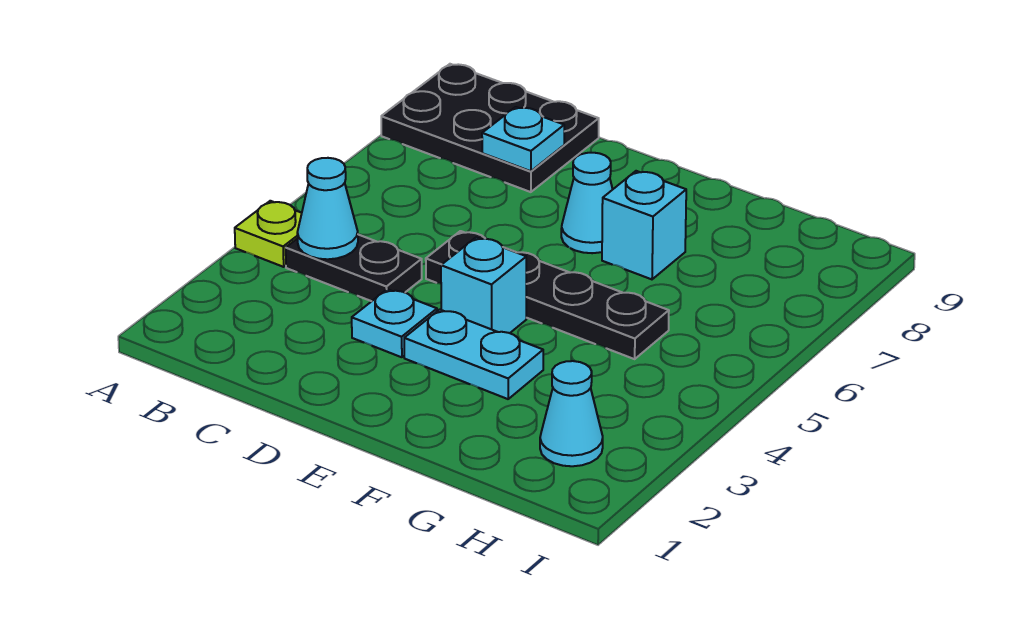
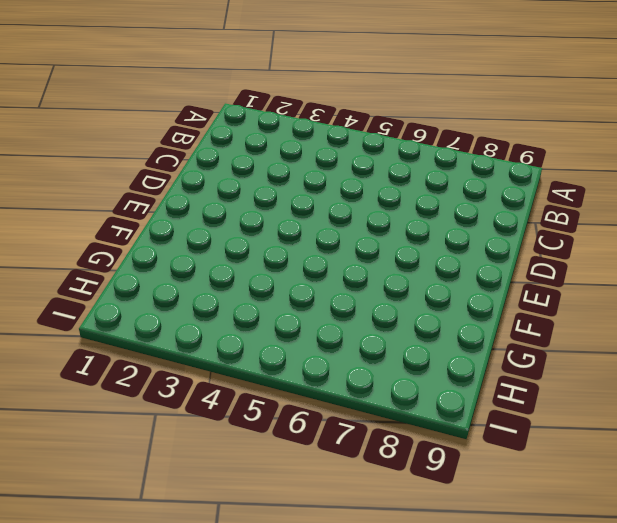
none -> lime 1x1 plate [235,201,302,267]
none -> black 2x3 plate [381,64,599,192]
none -> black 1x2 plate [286,234,422,301]

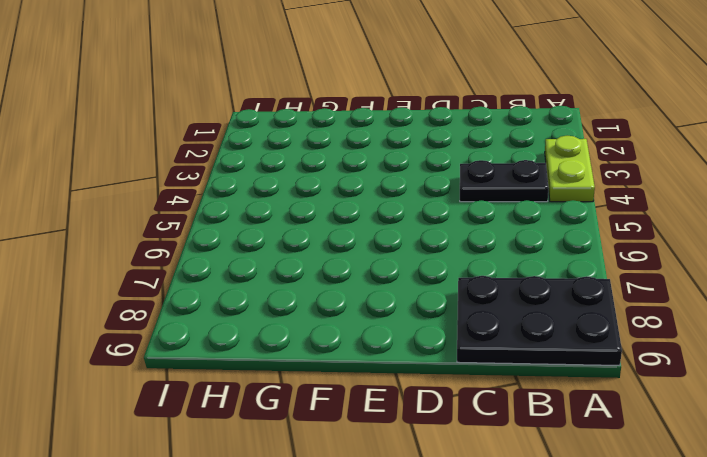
lime 1x2 plate [545,136,595,202] -> lime 1x1 plate [235,201,302,267]
none -> cyan 1x1 plate [352,289,437,357]
none -> black 1x4 plate [426,231,669,359]
none -> cyan 1x2 plate [404,309,543,399]

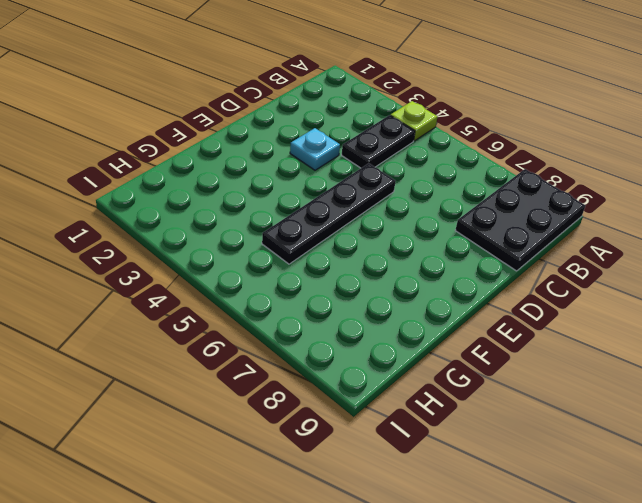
none -> cyan 1x2 plate [404,309,543,399]
none -> cyan 1x1 brick [441,237,526,333]
none -> cyan 1x1 cone [561,153,613,253]

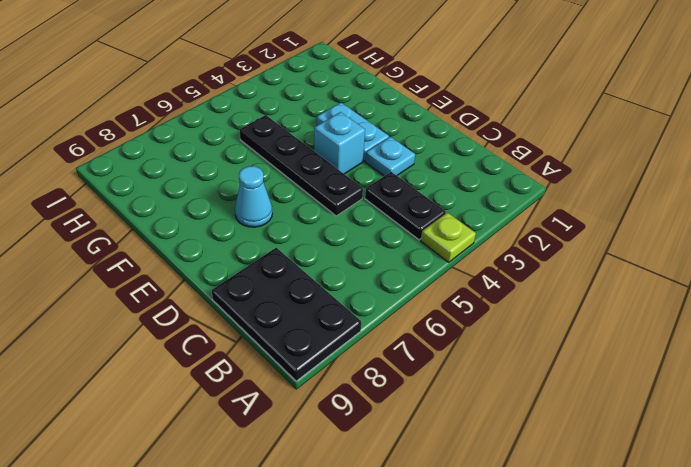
none -> cyan 1x1 brick [602,171,686,279]
none -> cyan 1x1 cone [540,361,603,466]
none -> cyan 1x1 cone [297,158,358,259]

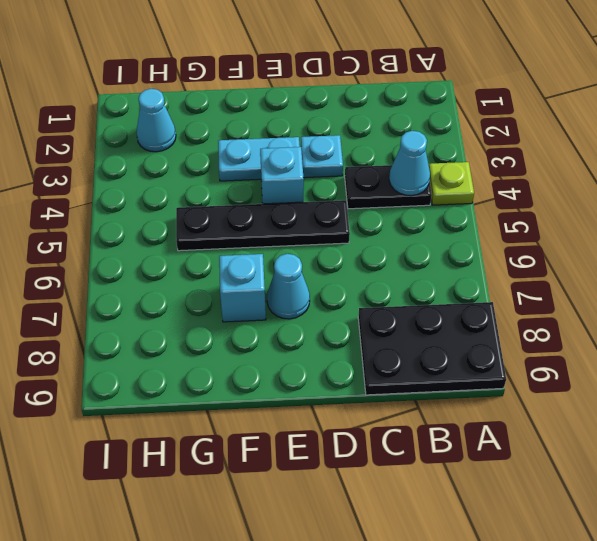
none -> cyan 1x1 plate [482,107,564,171]

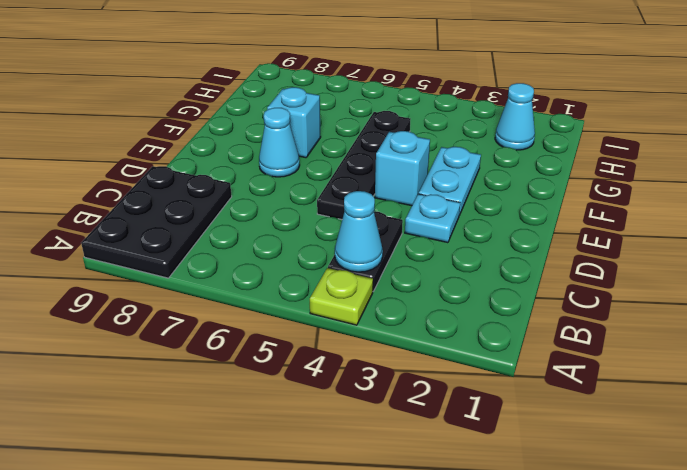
none -> cyan 1x1 plate [482,107,564,171]

